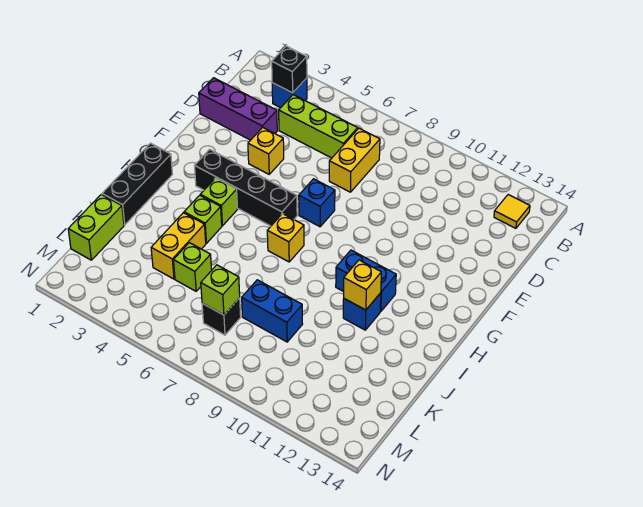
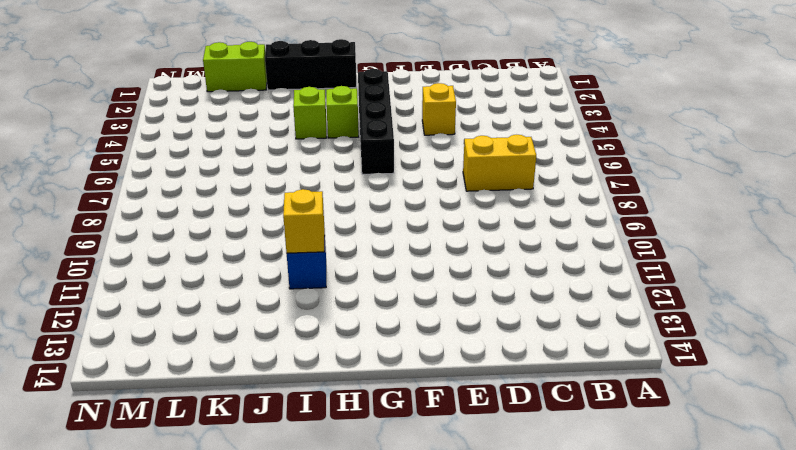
none -> blue 1x1 brick [272,78,307,108]
none -> yellow 1x1 tile [494,195,530,228]
none -> lime 1x3 brick [279,95,358,158]

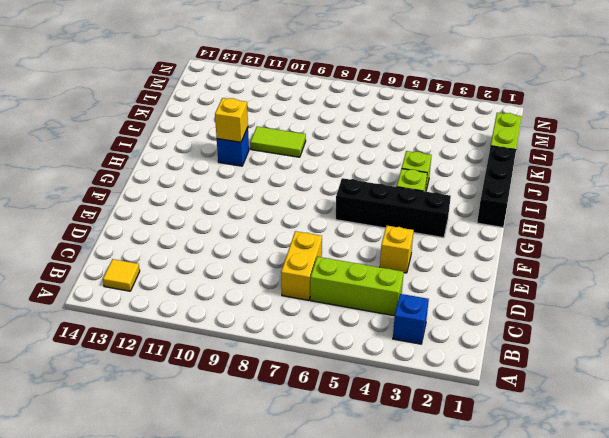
lime 1x2 tile [250,127,306,157] -> none
none -> purple 1x3 brick [199,78,277,140]
none -> blue 1x1 brick [299,179,335,227]
none -> yellow 1x1 brick [267,214,304,262]

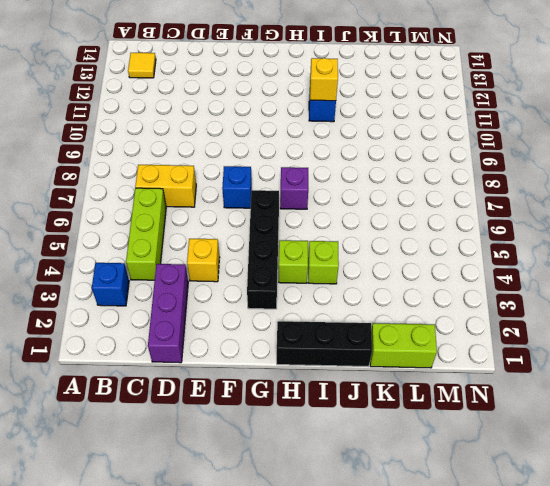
purple 1x1 brick [280,167,308,209] -> yellow 1x1 brick [267,214,304,262]
none -> blue 1x2 brick [336,250,396,312]
none -> yellow 1x2 brick [151,213,206,279]
none -> lime 1x1 brick [174,243,212,291]

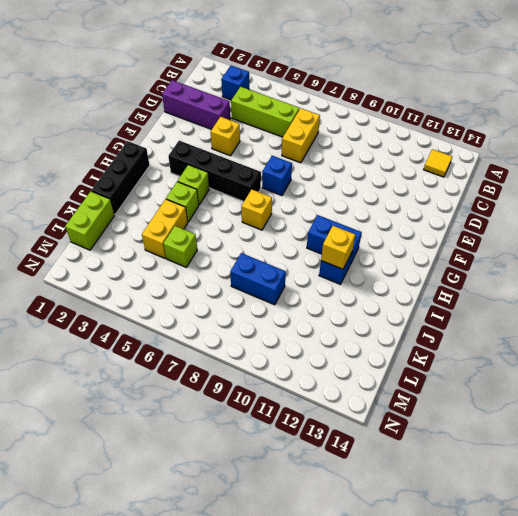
none -> black 1x1 brick [202,298,241,335]
none -> black 1x1 brick [272,46,307,93]
none -> lime 1x1 brick [201,265,240,315]

